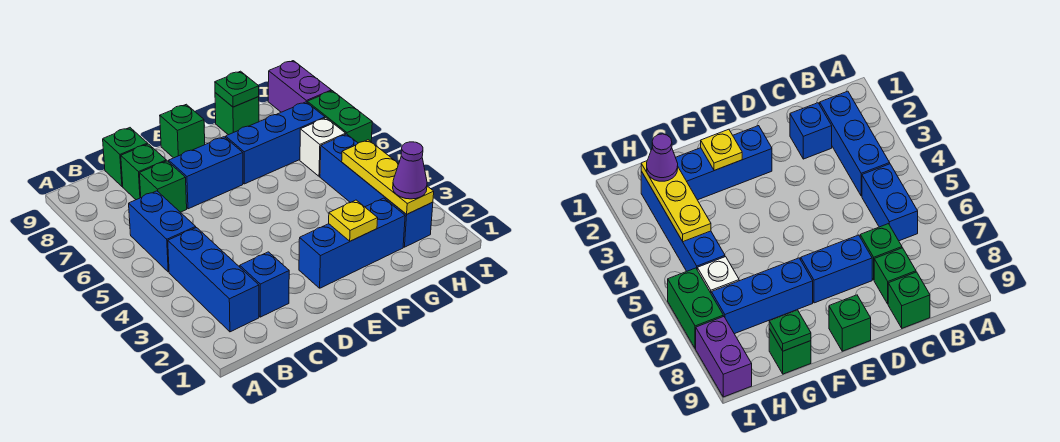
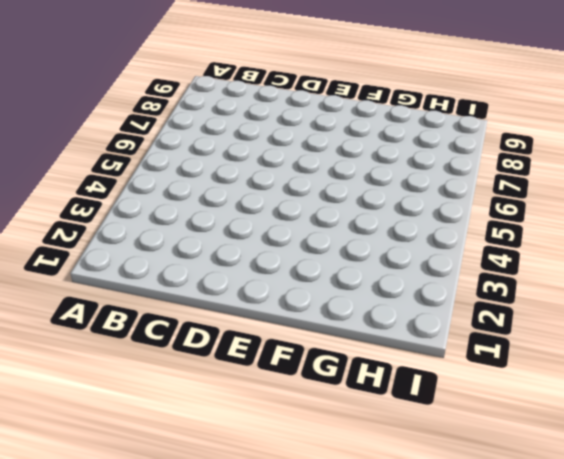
none -> blue 1x3 brick [168,228,259,332]
none -> blue 1x2 brick [129,191,196,272]
none -> blue 1x1 brick [240,252,289,317]

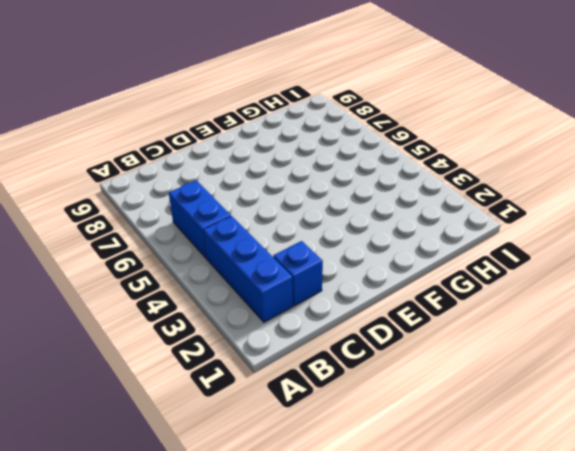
none -> green 1x1 brick [139,161,187,212]
none -> green 1x1 brick [121,144,166,200]
none -> green 1x1 brick [103,128,148,187]

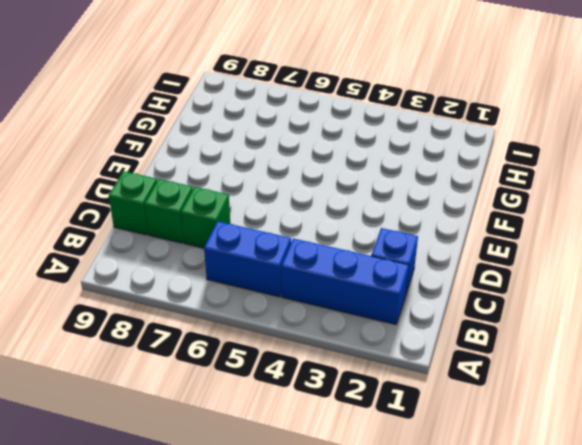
none -> blue 1x2 brick [169,137,243,209]
none -> blue 1x3 brick [299,198,405,288]
none -> green 1x1 brick [160,104,205,158]

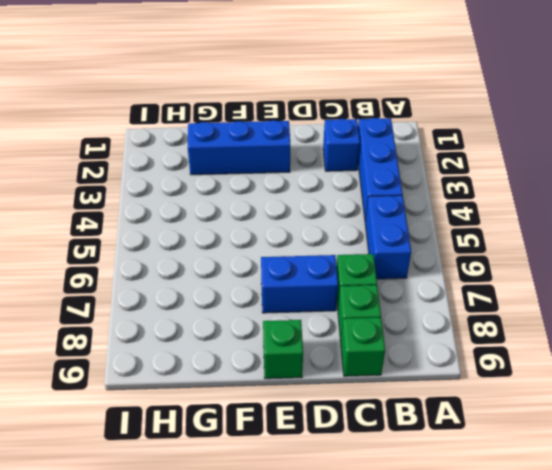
none -> blue 1x3 brick [226,102,325,184]
none -> green 1x1 brick [215,93,259,135]
none -> blue 1x4 brick [320,134,433,247]

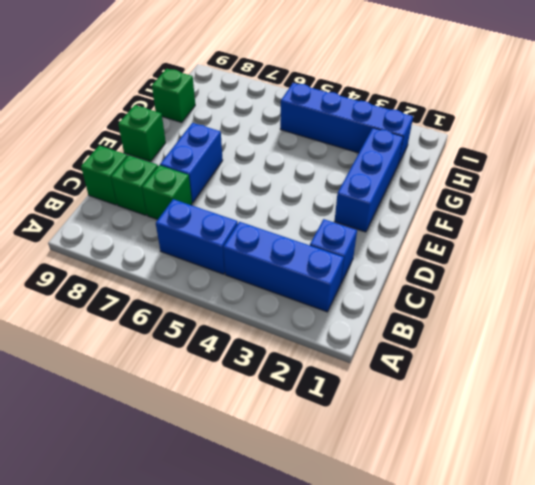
none -> blue 1x3 brick [226,102,325,184]
none -> white 1x1 brick [300,118,346,176]
none -> green 1x2 brick [307,91,372,143]

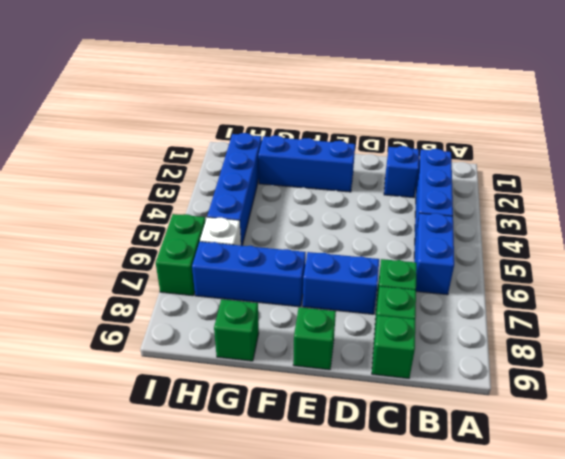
none -> purple 1x2 brick [268,61,331,112]
none -> yellow 1x1 plate [329,200,378,241]
none -> green 1x1 plate [215,71,259,107]

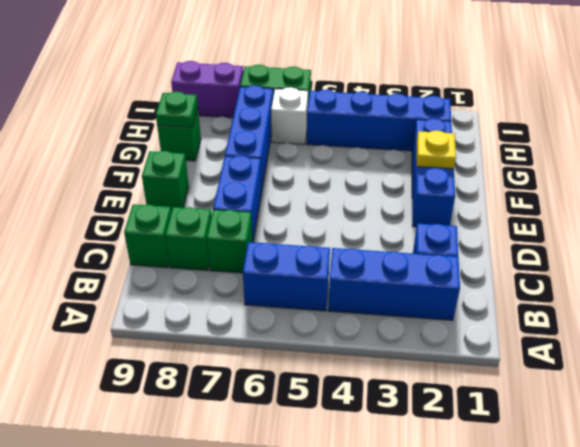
none -> yellow 1x3 plate [342,140,434,214]
none -> purple 1x1 cone [393,142,427,199]

